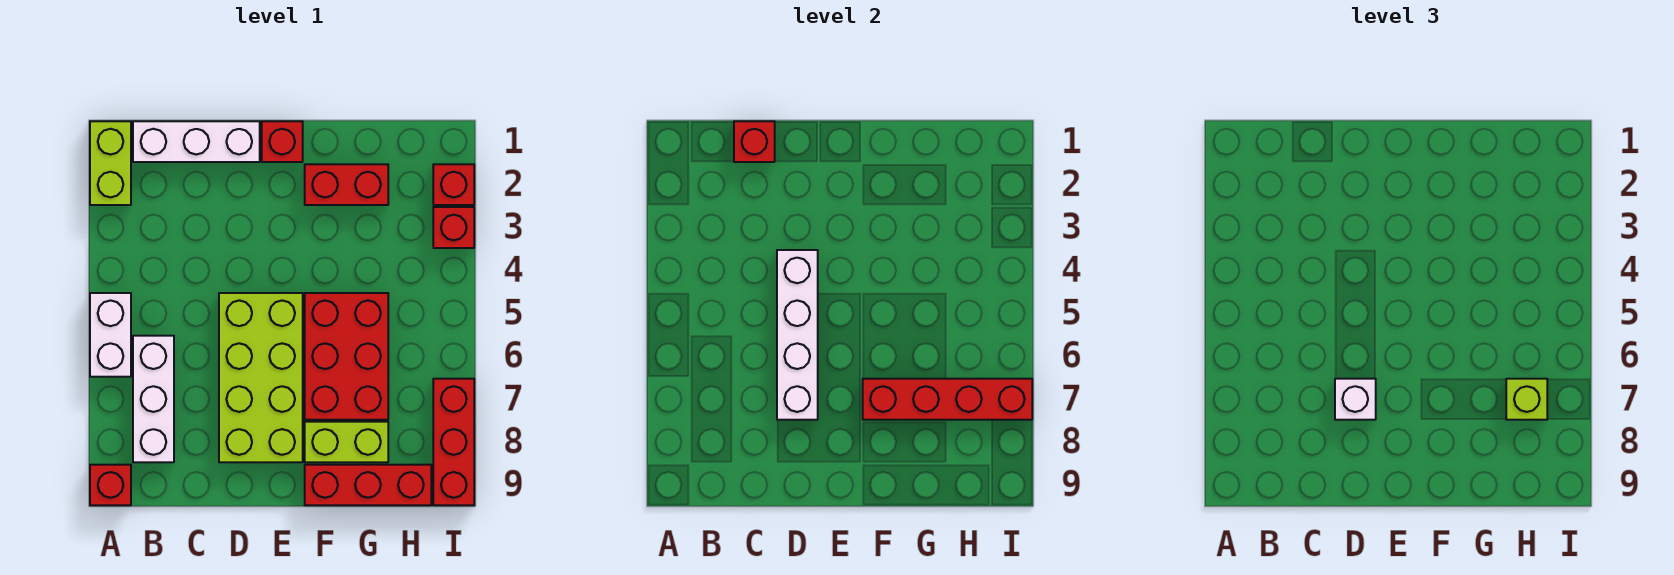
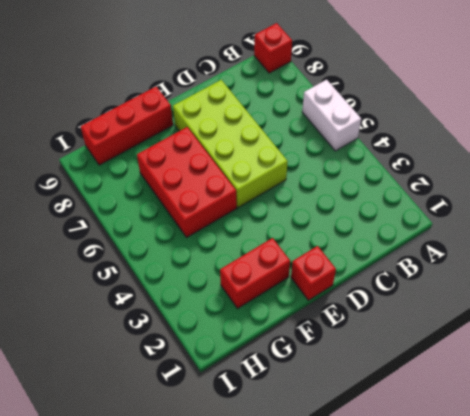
none -> lime 1x2 brick [90,121,131,205]
none -> white 1x3 brick [133,121,260,162]
none -> white 1x3 brick [133,336,174,462]

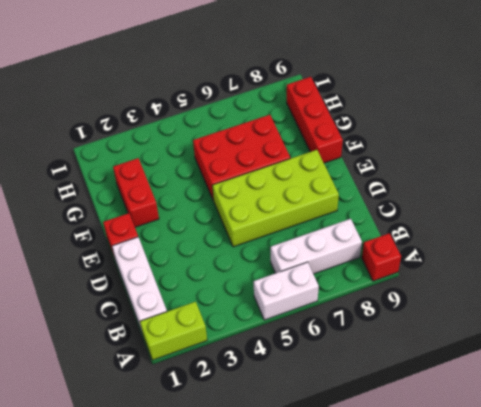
none -> lime 1x2 brick [305,422,388,462]
none -> red 1x1 brick [433,164,474,205]
none -> red 1x1 brick [433,207,474,248]

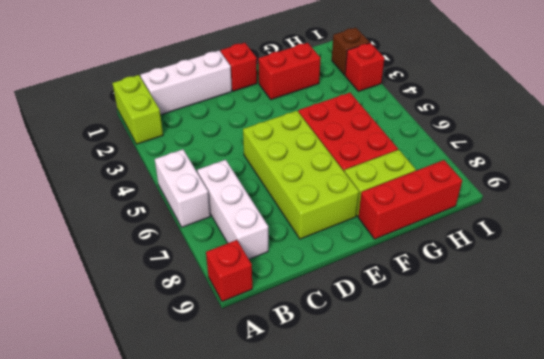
brown 1x1 brick [332,28,370,75] -> red 1x1 brick [433,164,474,205]
none -> red 1x3 brick [433,379,474,505]
none -> red 1x1 brick [734,121,775,162]
none -> white 1x4 brick [777,250,818,420]

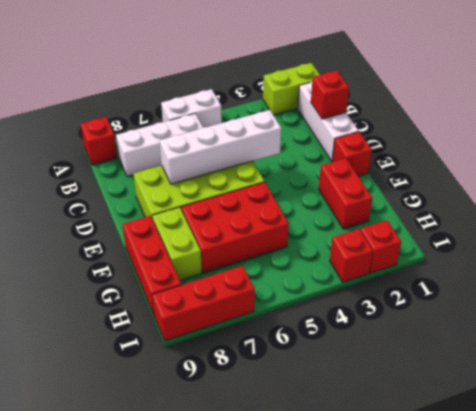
none -> red 1x4 brick [863,379,1032,420]
none -> white 1x1 brick [1335,379,1376,420]
none -> lime 1x1 brick [1506,379,1547,420]

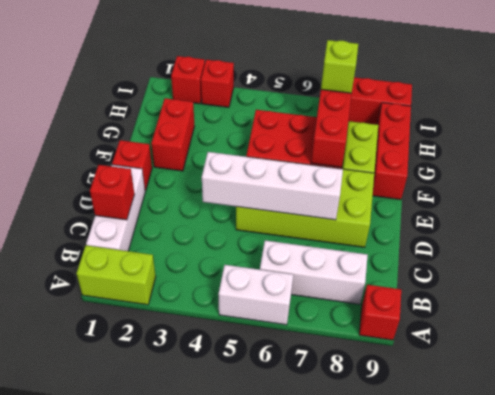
none -> white 1x1 brick [1335,379,1376,420]

